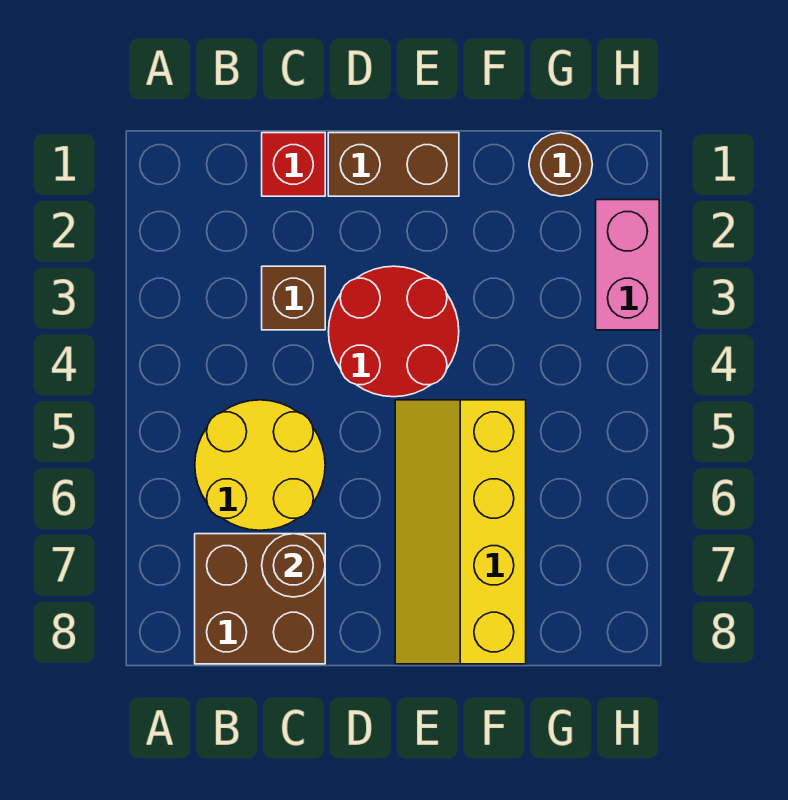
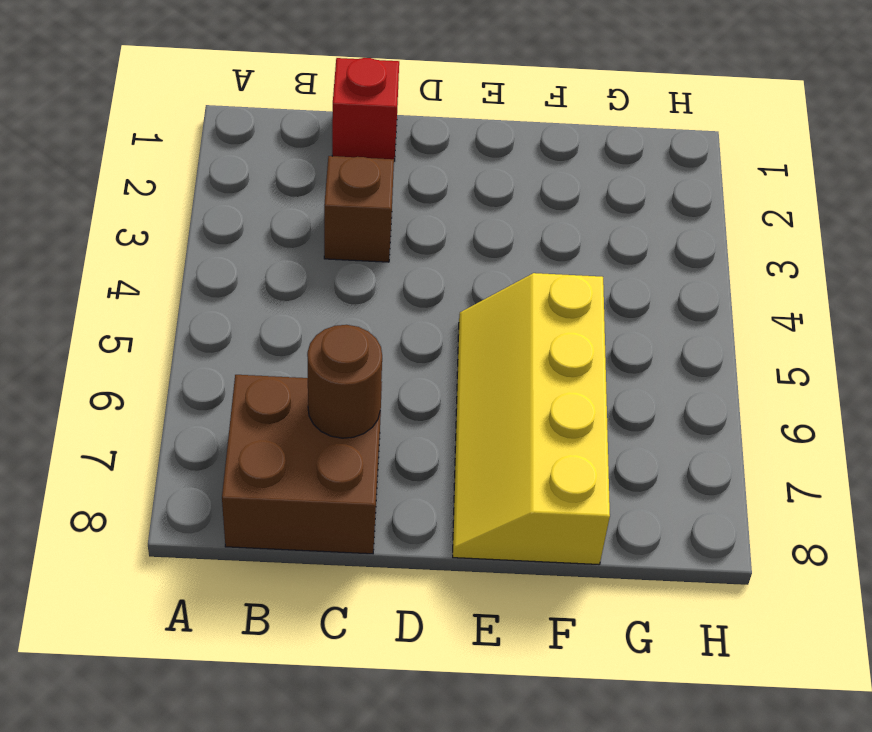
none -> yellow 2x2 round brick [195,400,325,530]
none -> brown 1x2 brick [328,133,459,196]

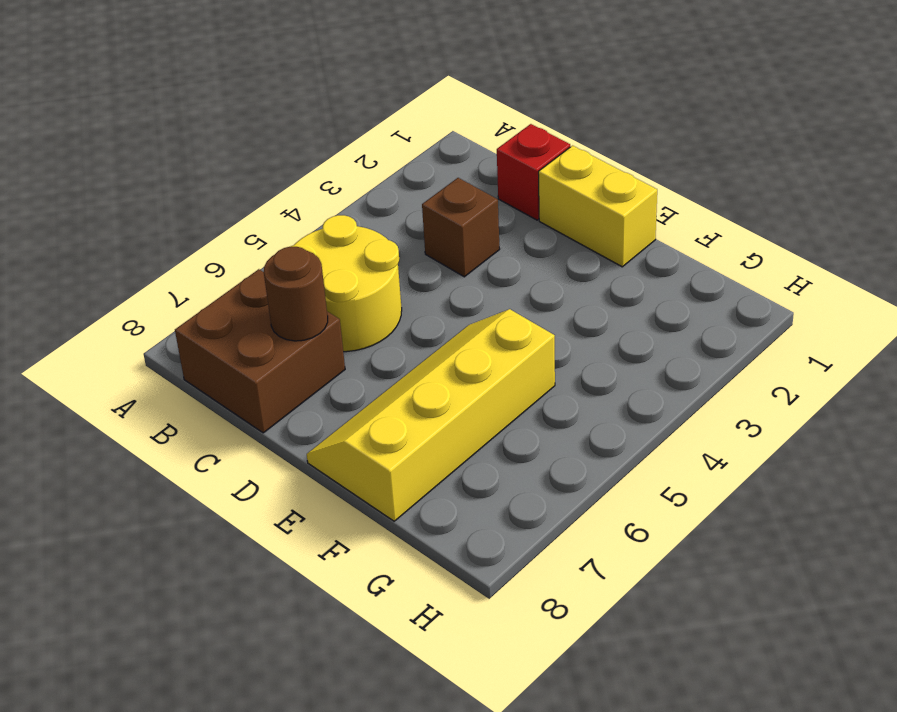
yellow 1x2 brick [538,146,657,267] -> brown 1x2 brick [328,133,459,196]
none -> red 2x2 round brick [328,266,459,397]
none -> brown 1x1 round brick [529,133,592,196]

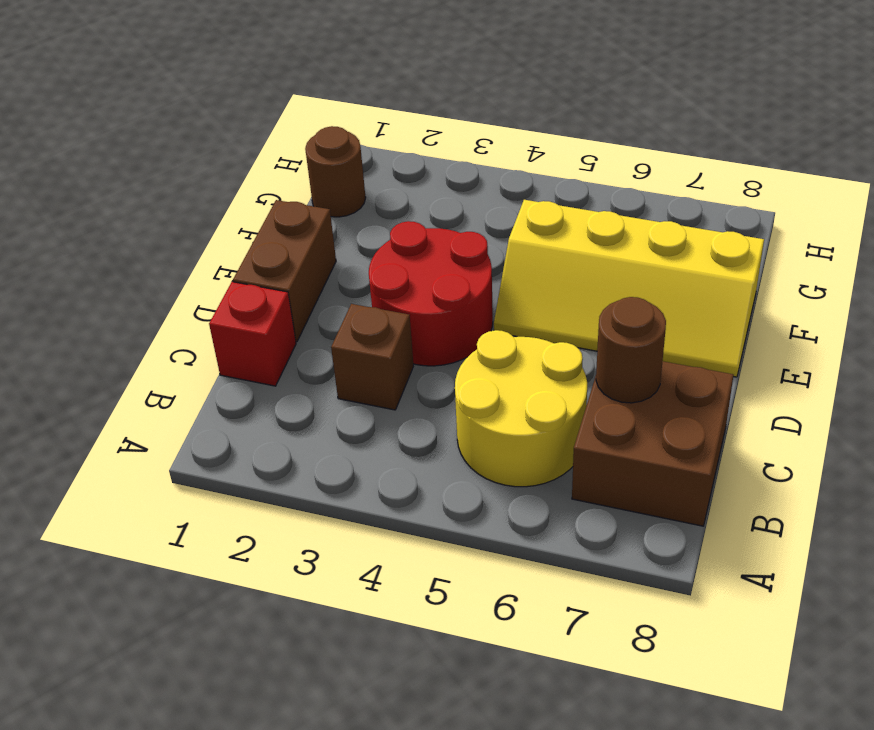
none -> pink 1x2 brick [596,200,659,330]

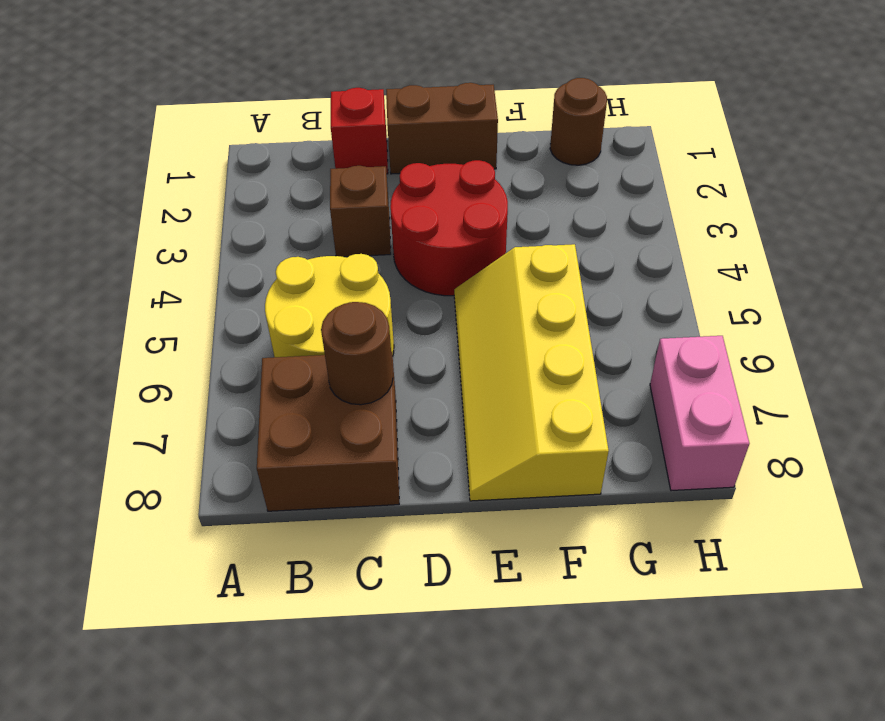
pink 1x2 brick [650,336,749,491] -> pink 1x2 brick moved to [596,200,659,330]

